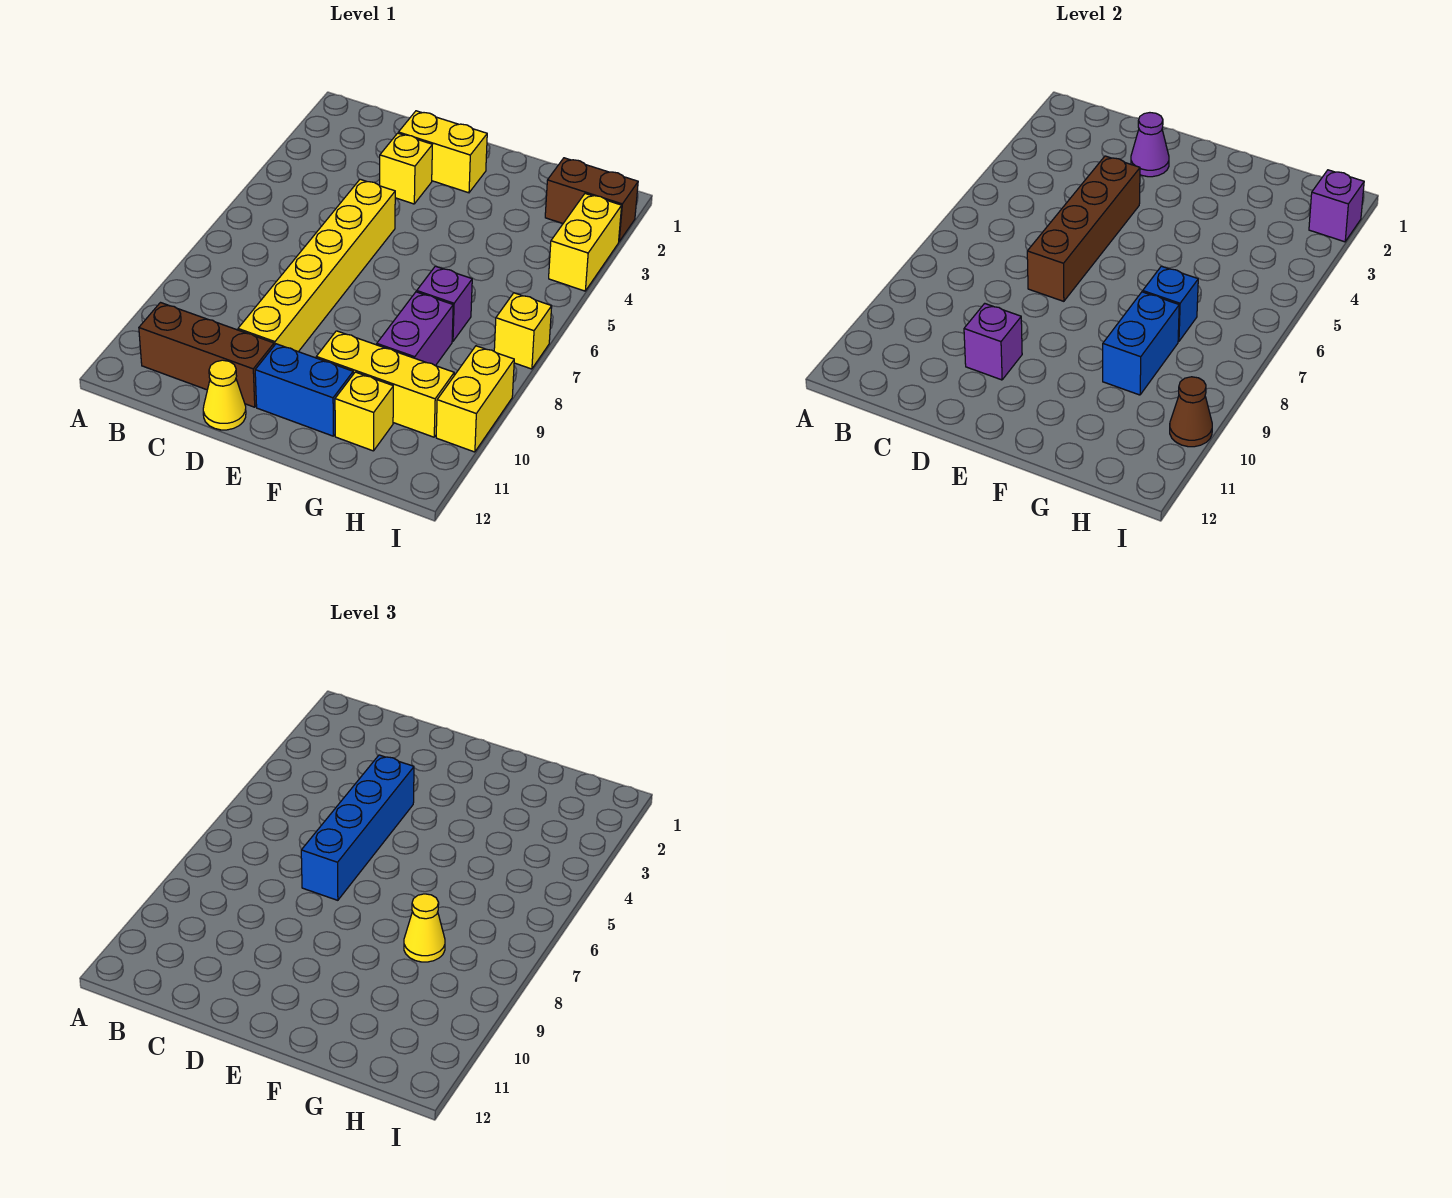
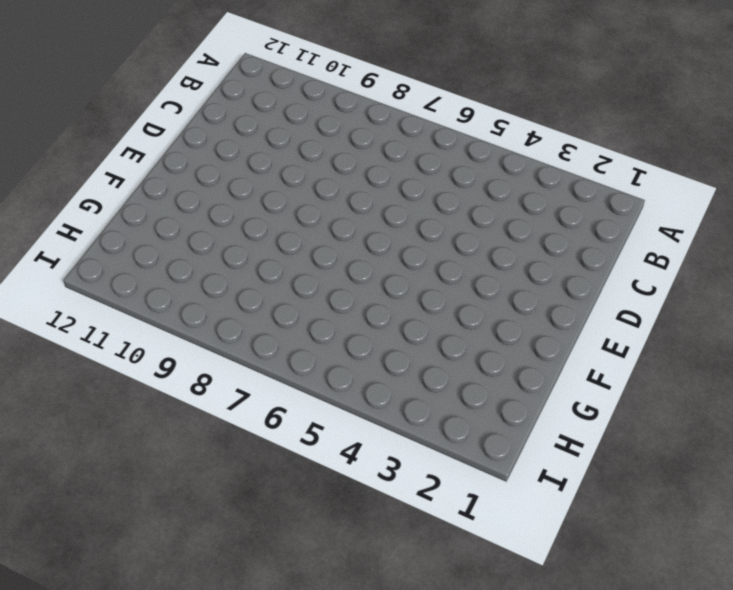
none -> brown 1x3 brick [139,303,274,407]
none -> yellow 1x2 brick [398,111,487,193]
none -> yellow 1x1 brick [380,133,432,204]

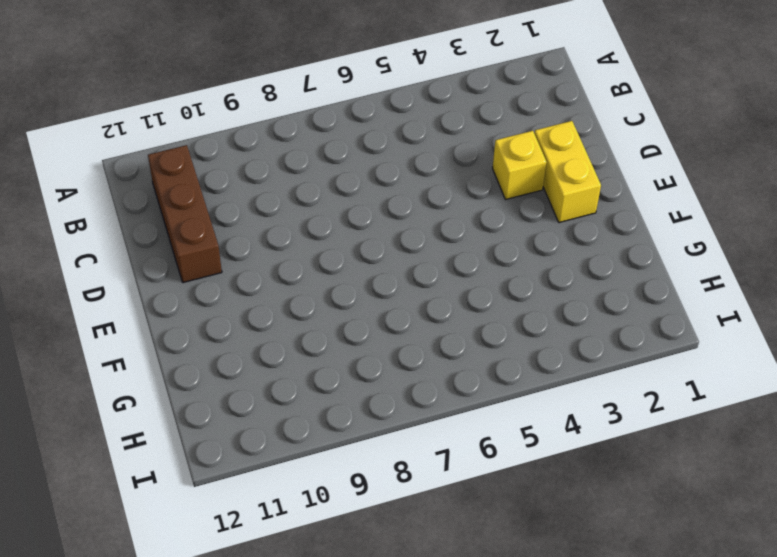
none -> yellow 1x6 brick [238,179,395,352]
none -> yellow 1x1 cone [203,360,246,430]
none -> blue 1x2 brick [255,344,353,436]

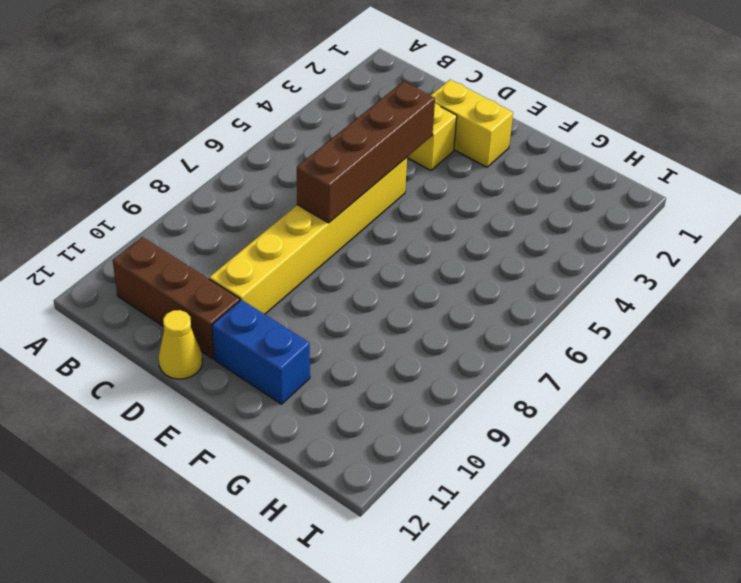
none -> yellow 1x3 brick [316,331,454,437]
none -> purple 1x1 brick [417,266,472,341]
none -> purple 1x2 brick [377,292,453,366]

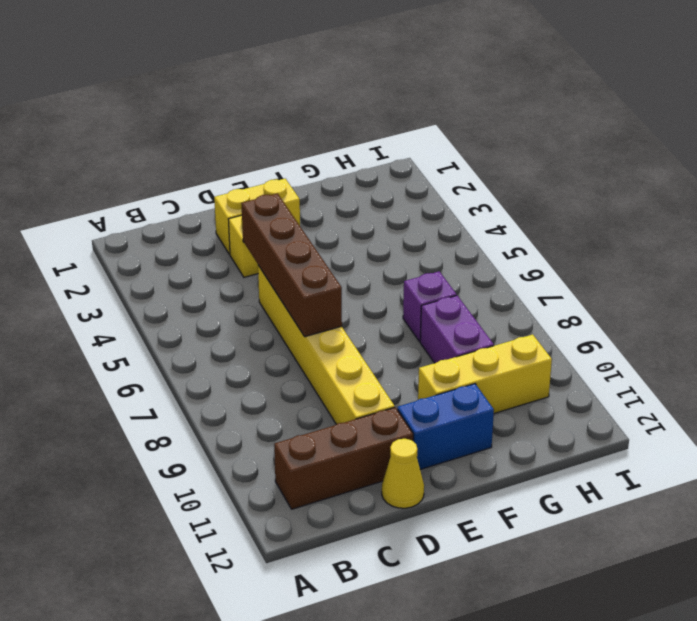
none -> yellow 1x1 brick [335,372,393,451]
none -> brown 1x2 brick [545,158,638,241]
none -> yellow 1x2 brick [549,194,622,291]

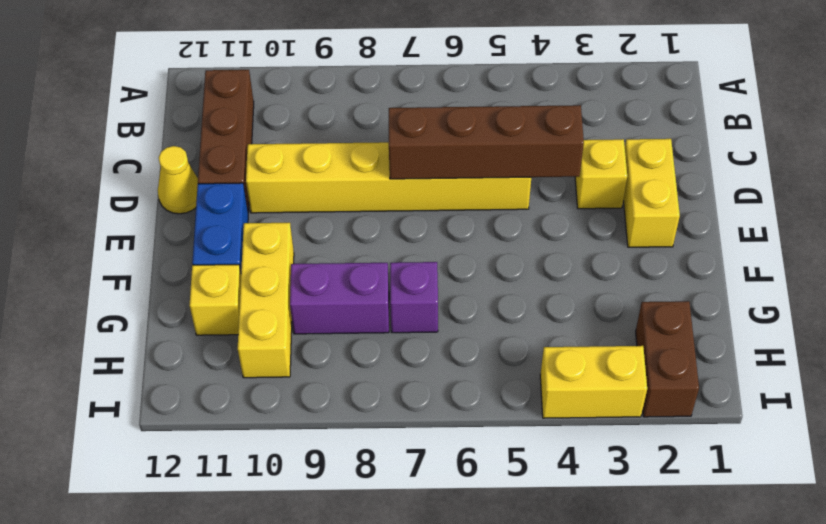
none -> yellow 1x1 brick [494,293,552,369]
none -> yellow 1x2 brick [436,346,514,452]
none -> purple 1x1 cone [1131,113,1169,177]

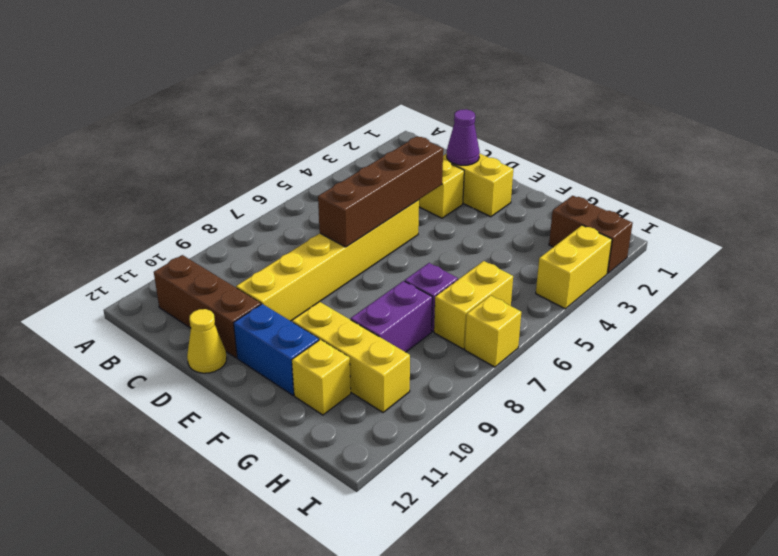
yellow 1x2 brick [434,261,513,349] -> yellow 1x2 brick moved to [436,346,514,452]
none -> purple 1x1 brick [964,303,1022,380]
none -> blue 1x1 brick [1143,266,1198,341]
none -> blue 1x2 brick [1103,292,1179,395]

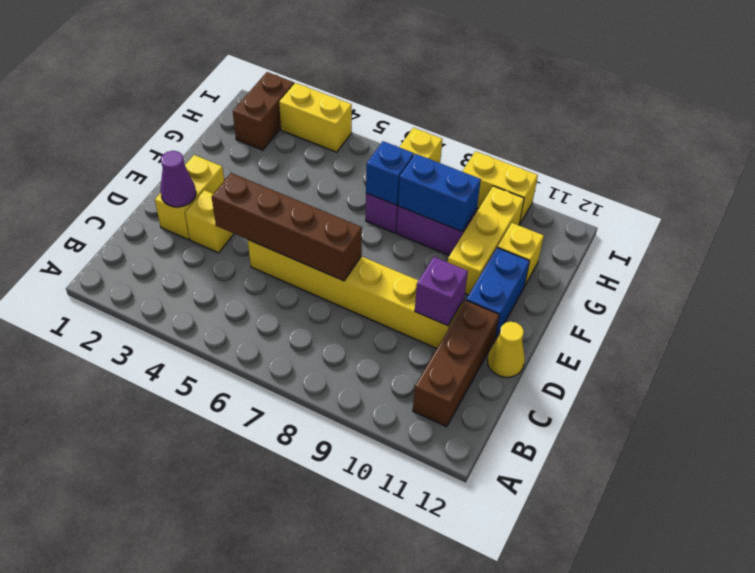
none -> purple 1x1 brick [1309,170,1364,242]
none -> brown 1x1 cone [1170,377,1212,447]
none -> blue 1x4 brick [301,755,414,900]

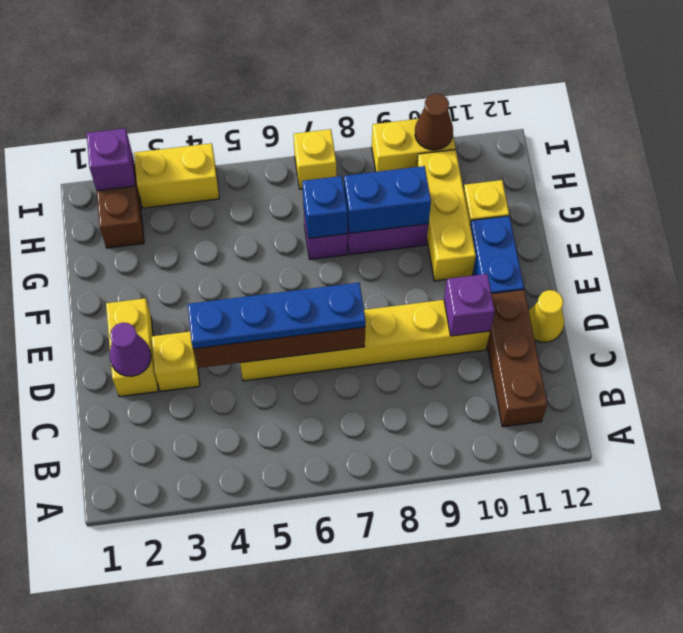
blue 1x4 plate [188,283,366,349] -> blue 1x4 brick [301,755,414,900]
none -> yellow 1x1 cone [404,894,445,962]

